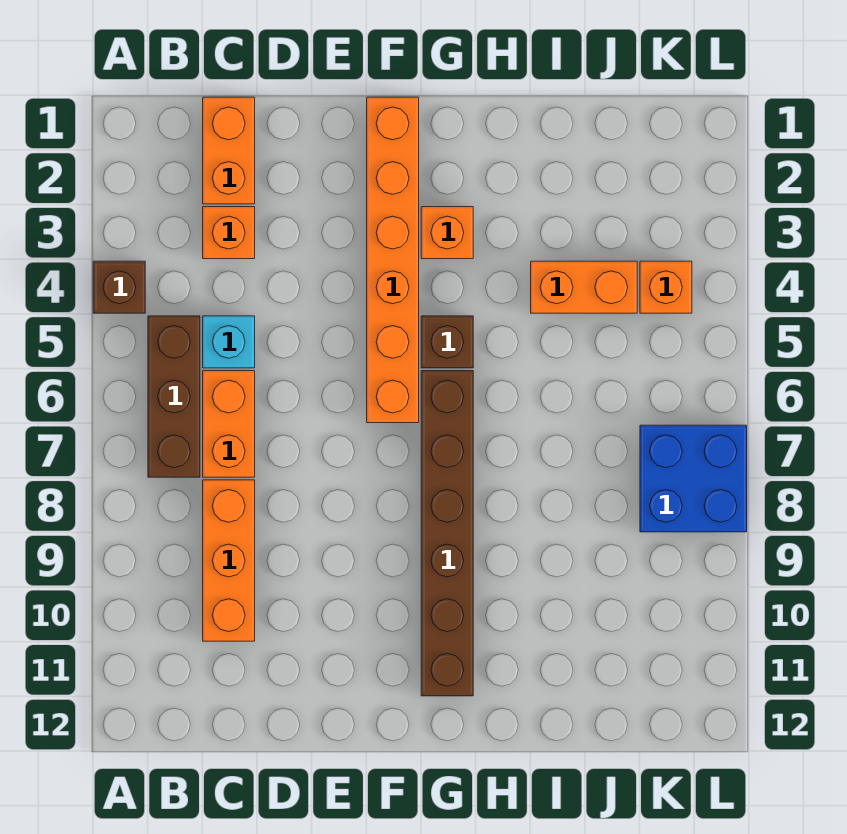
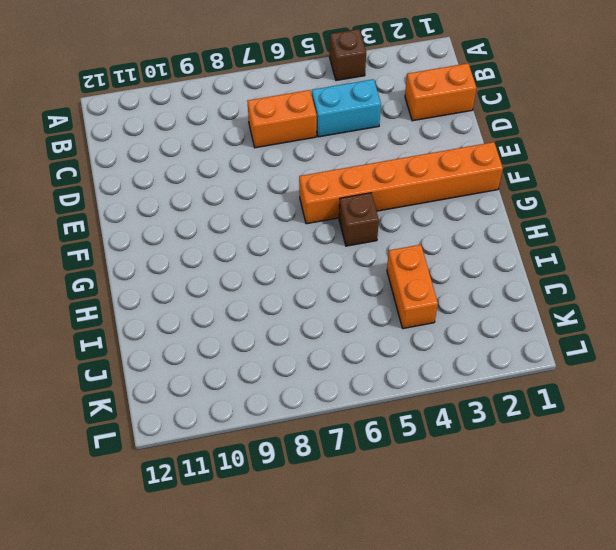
cyan 1x2 brick [312,79,381,137] -> cyan 1x1 brick [203,316,255,368]
none -> brown 1x3 brick [148,316,200,477]
none -> orange 1x1 brick [203,207,255,259]
none -> orange 1x3 brick [203,480,255,641]

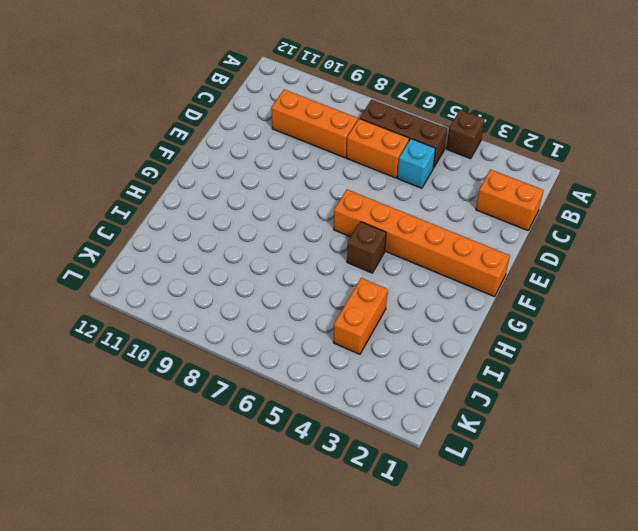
none -> orange 1x1 brick [203,207,255,259]
none -> orange 1x1 brick [421,207,473,259]
none -> brown 1x6 brick [421,371,473,696]

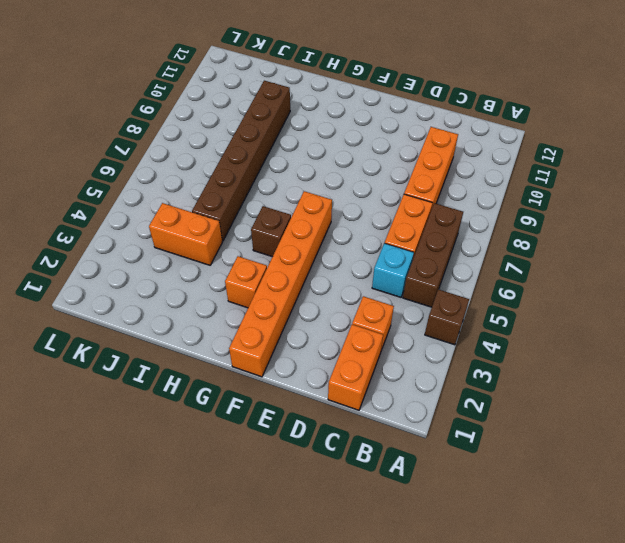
brown 1x6 brick [192,81,290,241] -> brown 1x6 brick moved to [421,371,473,696]
none -> orange 1x1 brick [640,261,692,313]
none -> blue 2x2 brick [640,425,747,532]

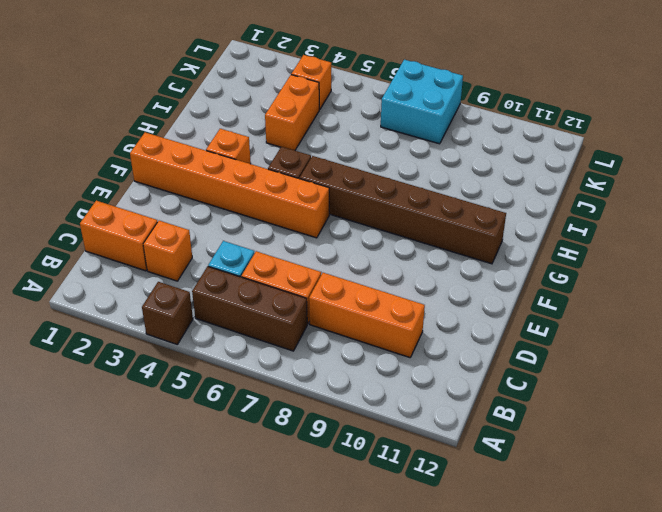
cyan 2x2 brick [381,60,463,144] -> blue 2x2 brick [640,425,747,532]

